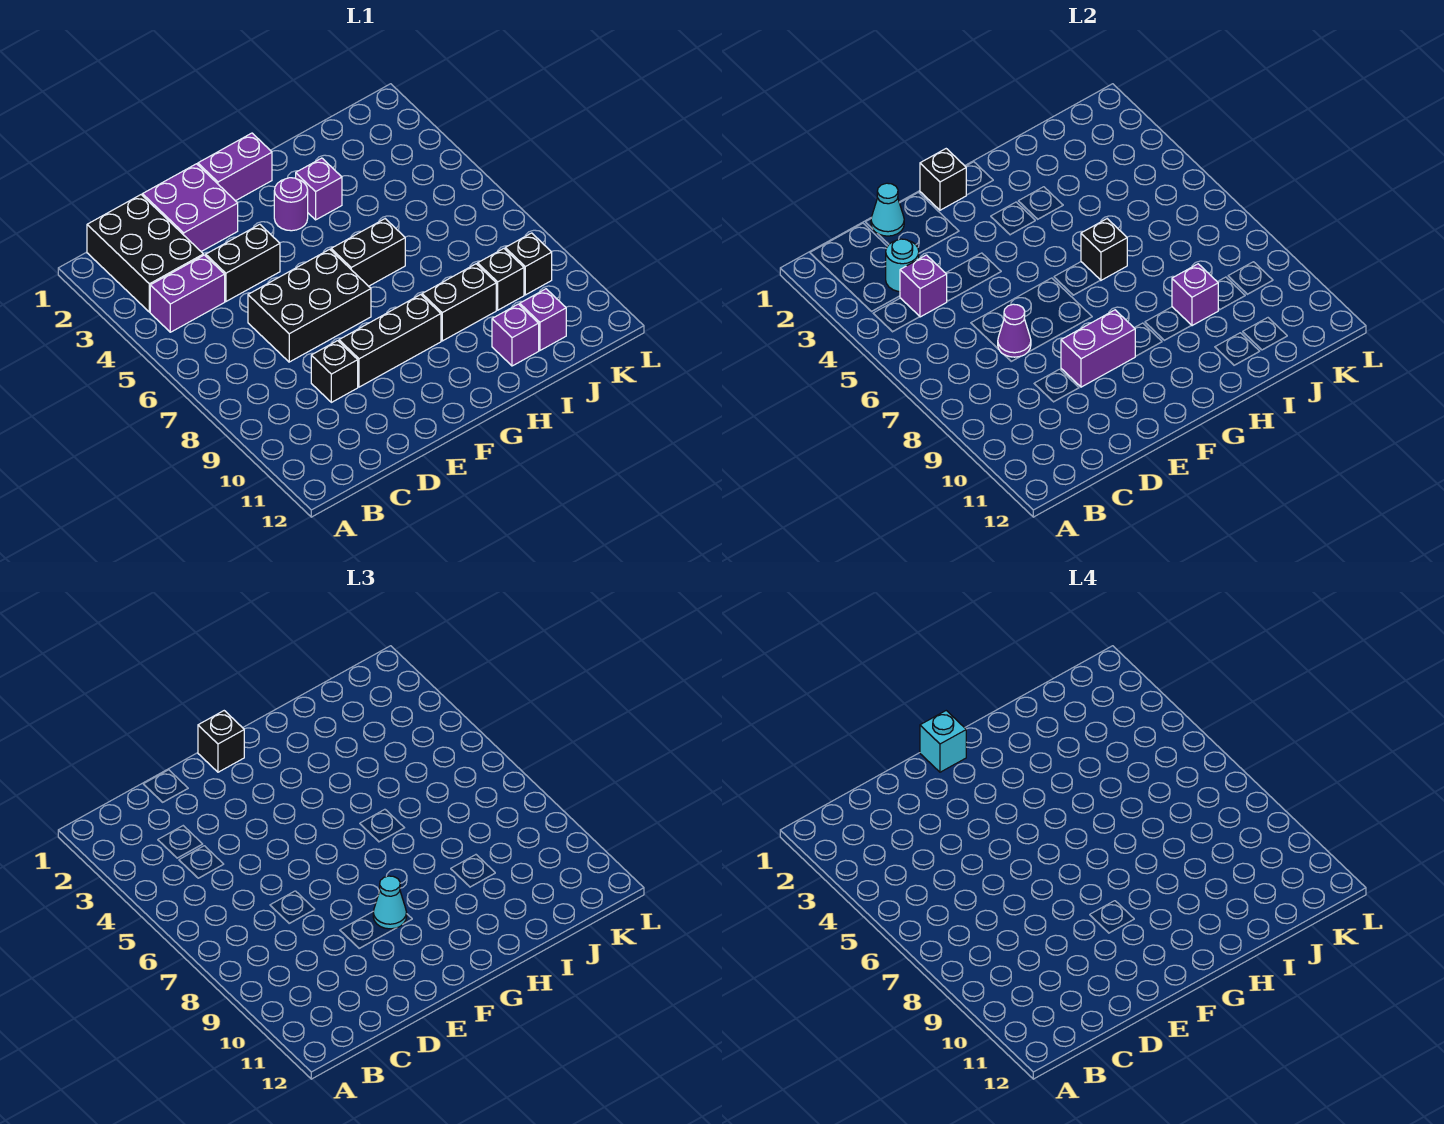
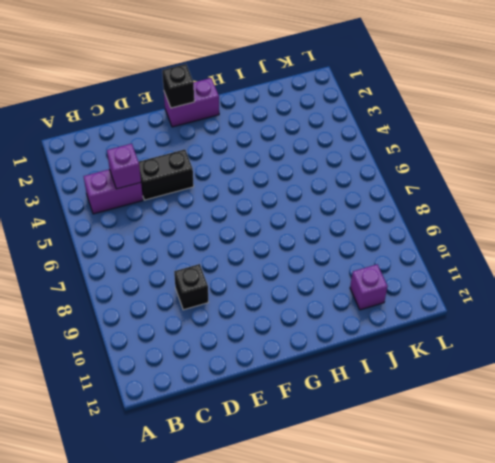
none -> black 2x3 brick [87,195,203,312]
none -> purple 2x2 brick [142,164,238,252]
none -> black 2x3 brick [248,249,371,362]

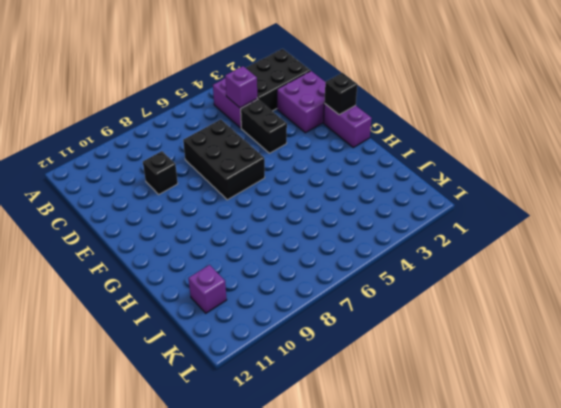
none -> black 1x3 brick [339,295,441,387]
none -> purple 1x1 round brick [274,178,308,231]
none -> black 1x2 brick [331,219,405,286]

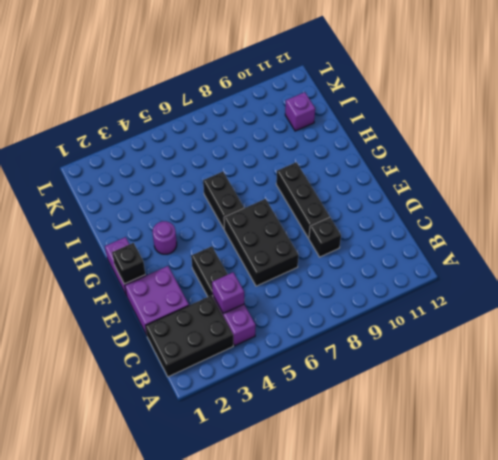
none -> purple 1x1 brick [296,158,342,220]
none -> black 1x2 brick [422,264,496,341]
none -> purple 1x1 brick [492,304,539,366]

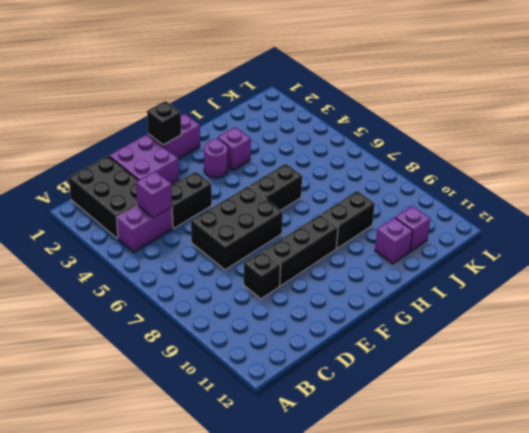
none -> black 1x1 brick [478,249,524,310]
none -> black 1x1 brick [505,233,552,295]
none -> cyan 1x1 round brick [886,239,919,292]

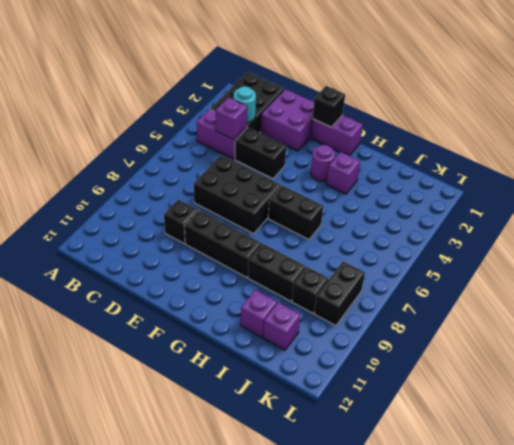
black 1x2 brick [314,261,365,326] -> black 1x1 brick [505,233,552,295]
none -> cyan 1x1 cone [871,183,904,236]
none -> purple 1x1 cone [998,304,1031,357]
none -> purple 1x2 brick [1061,310,1135,387]

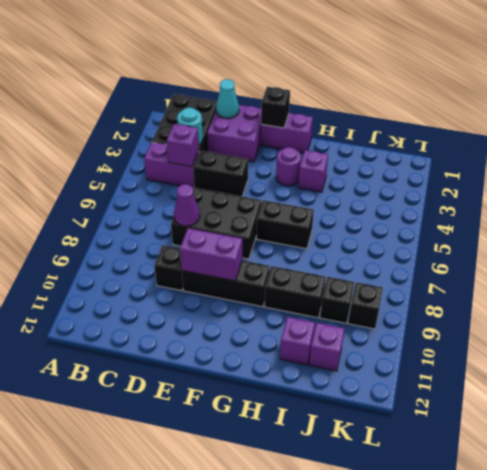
none -> black 1x1 brick [1081,219,1127,280]
none -> purple 1x1 brick [1172,264,1218,326]
none -> black 1x1 brick [198,711,244,772]

